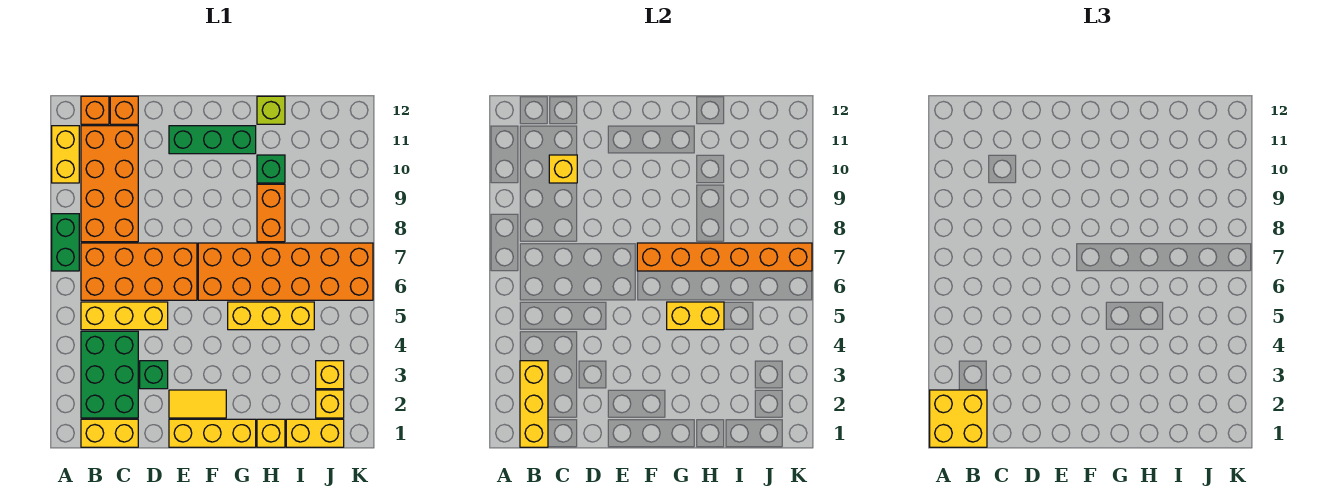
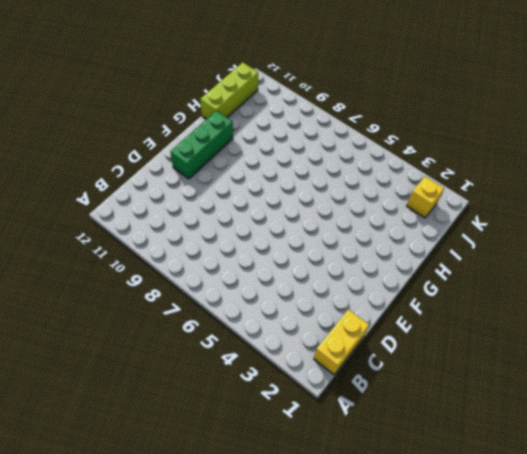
lime 1x3 brick [200,63,258,119] -> lime 1x1 brick [257,96,285,124]
none -> green 1x2 brick [52,214,79,271]
none -> yellow 1x2 brick [52,126,79,183]
none -> green 2x3 brick [81,331,138,418]

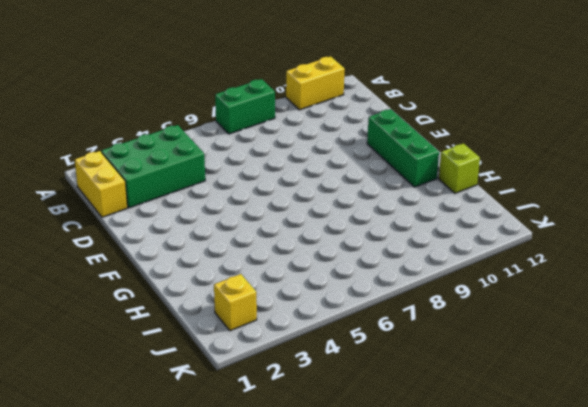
none -> yellow 1x3 brick [81,302,168,330]
none -> orange 2x4 brick [81,243,197,300]
none -> orange 2x4 brick [81,126,138,242]

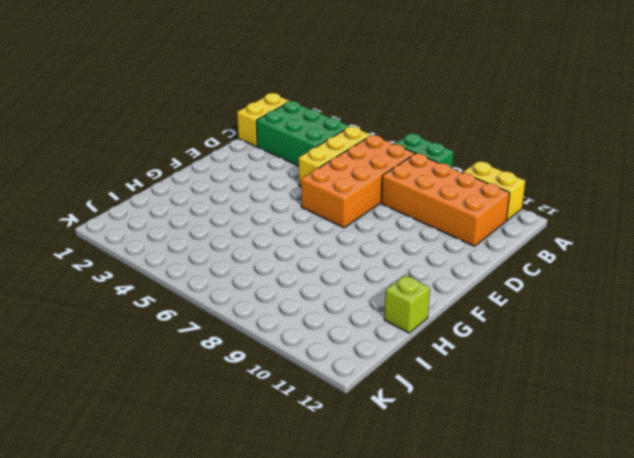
none -> orange 1x1 brick [81,96,109,124]
none -> orange 1x1 brick [110,96,138,124]
none -> green 1x1 brick [140,361,168,389]

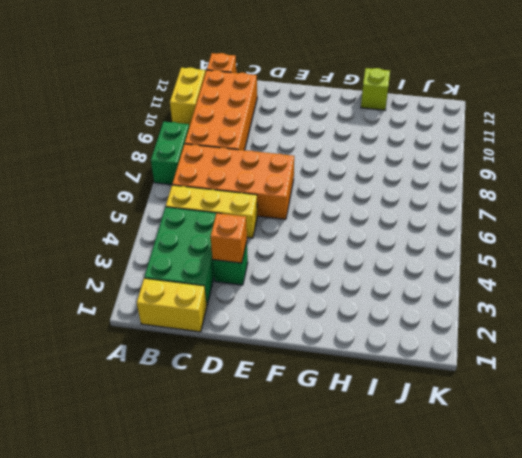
orange 1x1 brick [211,213,247,263] -> orange 1x1 brick moved to [110,96,138,124]
none -> yellow 1x3 brick [169,419,256,447]
none -> yellow 1x2 tile [169,390,226,418]
none -> green 1x3 brick [169,126,256,154]

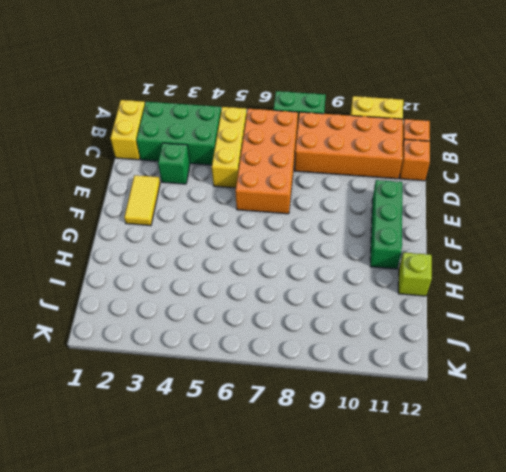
none -> yellow 1x3 brick [169,419,256,447]
none -> orange 2x6 brick [198,243,373,300]
none -> yellow 1x3 brick [228,302,314,330]

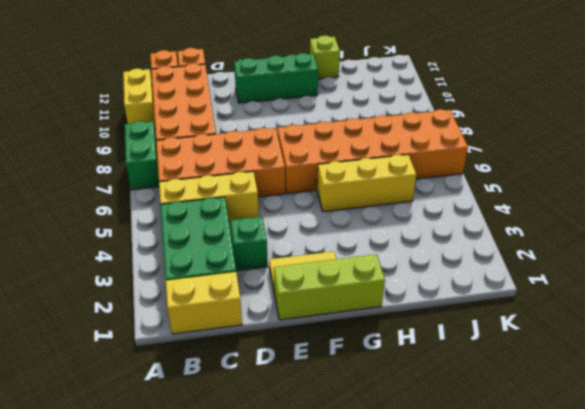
lime 1x3 brick [274,254,385,320] -> yellow 1x3 brick [169,419,256,447]
none -> yellow 1x1 brick [257,419,285,447]
none -> orange 1x2 brick [257,184,285,242]
none -> green 1x1 brick [257,155,285,183]

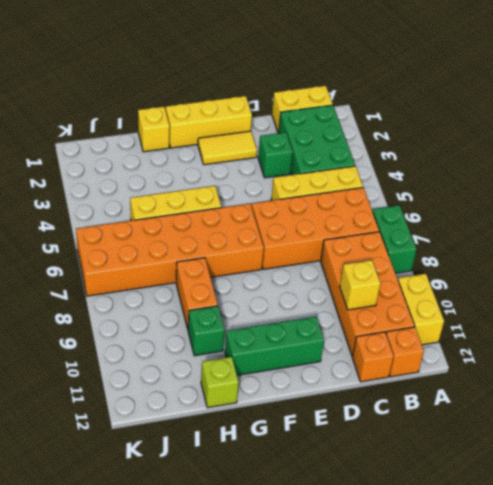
none -> yellow 1x2 brick [286,419,344,447]
none -> yellow 1x1 brick [316,390,344,418]
none -> yellow 1x1 brick [316,361,344,389]

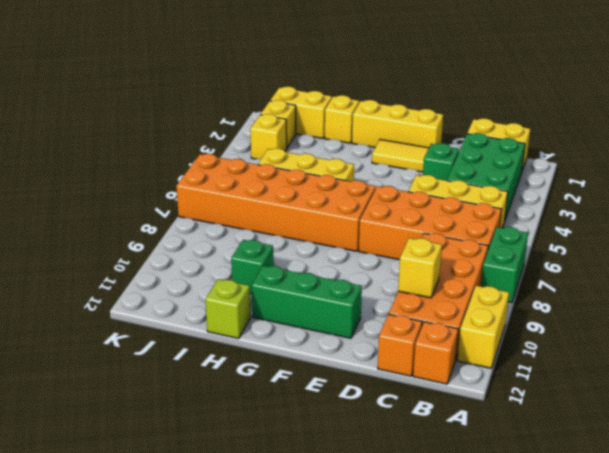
none -> orange 1x2 brick [257,184,285,242]
none -> yellow 1x3 brick [520,361,548,447]
none -> orange 1x6 brick [637,243,812,271]

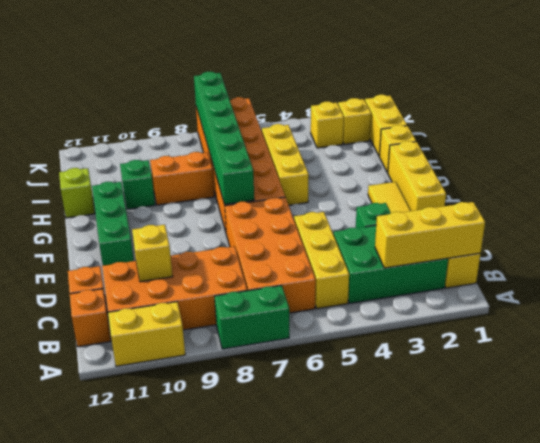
green 1x6 brick [194,72,254,204] -> orange 1x6 brick [637,243,812,271]
none -> yellow 1x2 brick [667,302,724,330]
none -> yellow 2x2 brick [930,390,987,447]

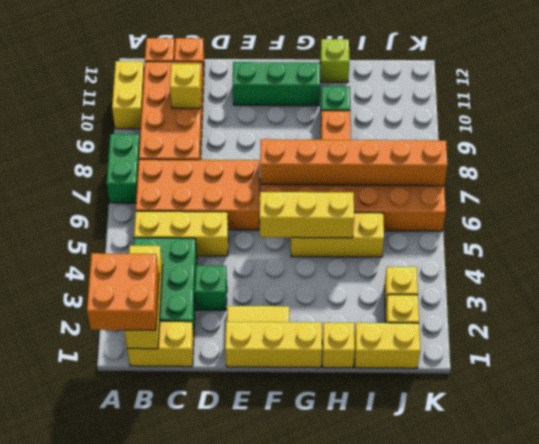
orange 2x2 brick [87,253,159,330] -> yellow 2x2 brick [930,390,987,447]
yellow 1x3 brick [259,192,354,238] -> yellow 1x2 brick [667,302,724,330]

